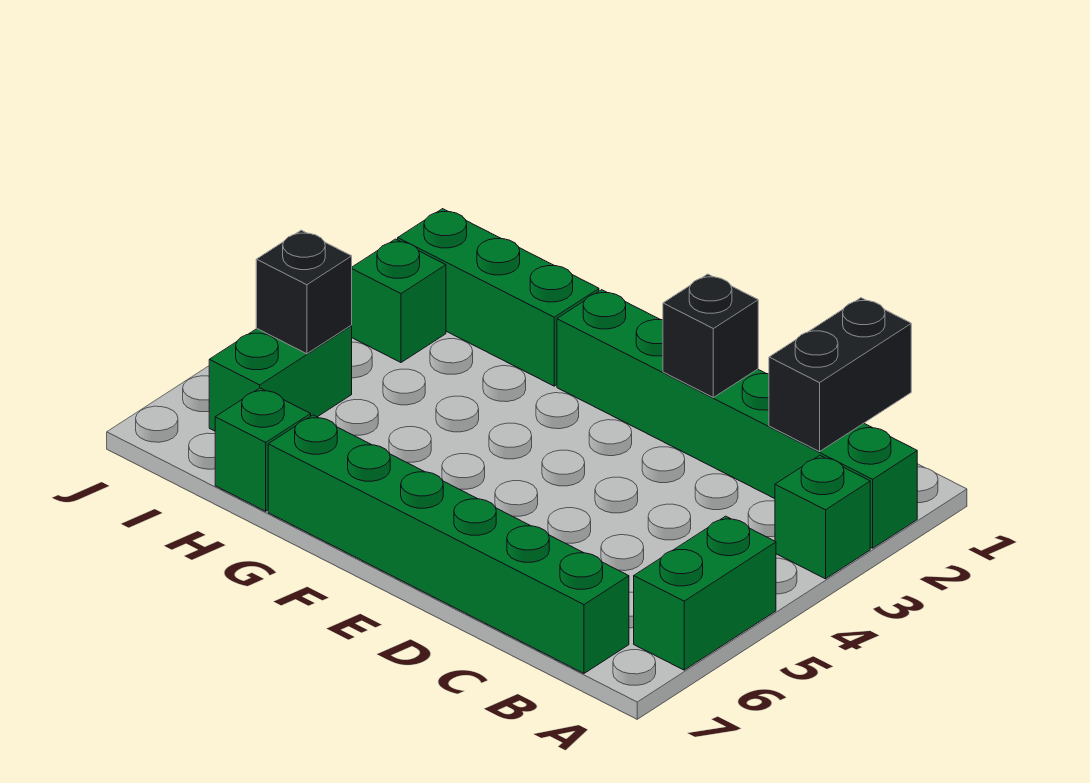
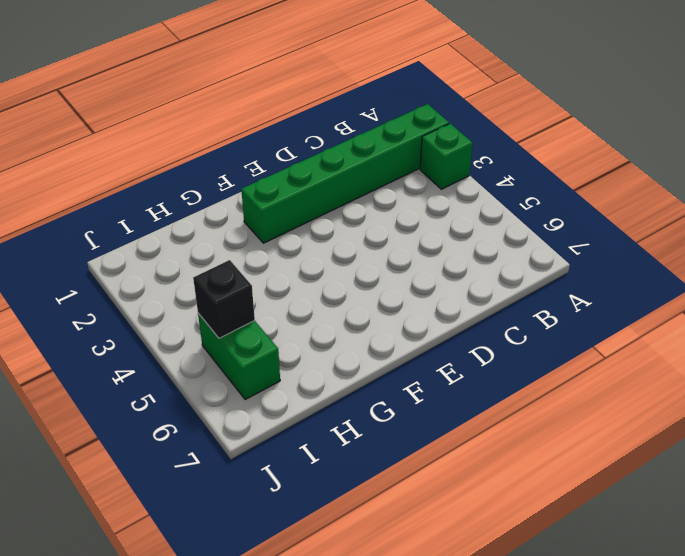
none -> green 1x2 brick [634,516,776,670]
none -> green 1x6 brick [268,415,629,673]

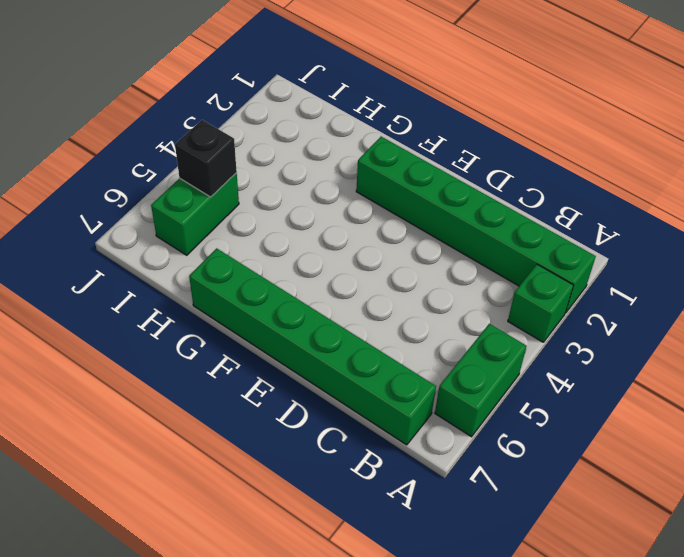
none -> green 1x3 brick [398,209,599,386]
none -> green 1x1 brick [215,388,311,511]

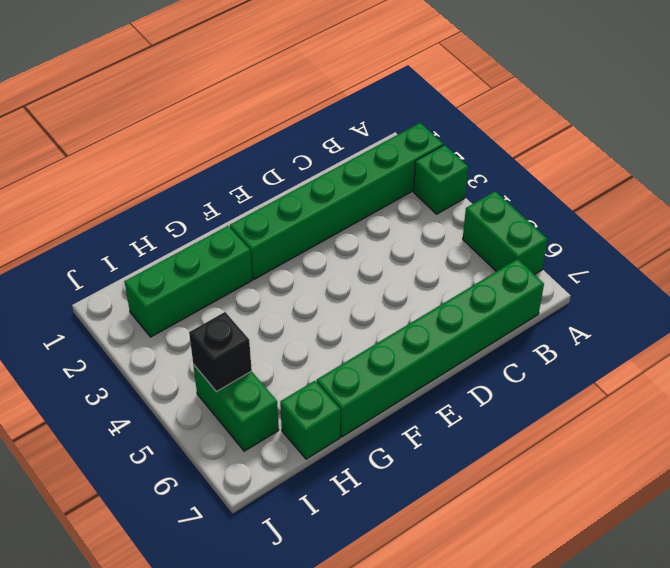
none -> green 1x1 brick [351,239,446,362]
none -> black 1x2 brick [769,298,911,452]

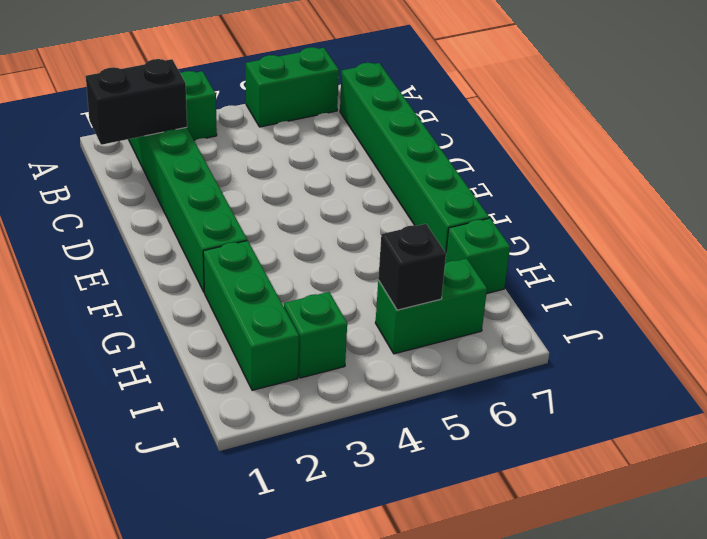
none -> black 1x1 brick [663,274,758,397]

